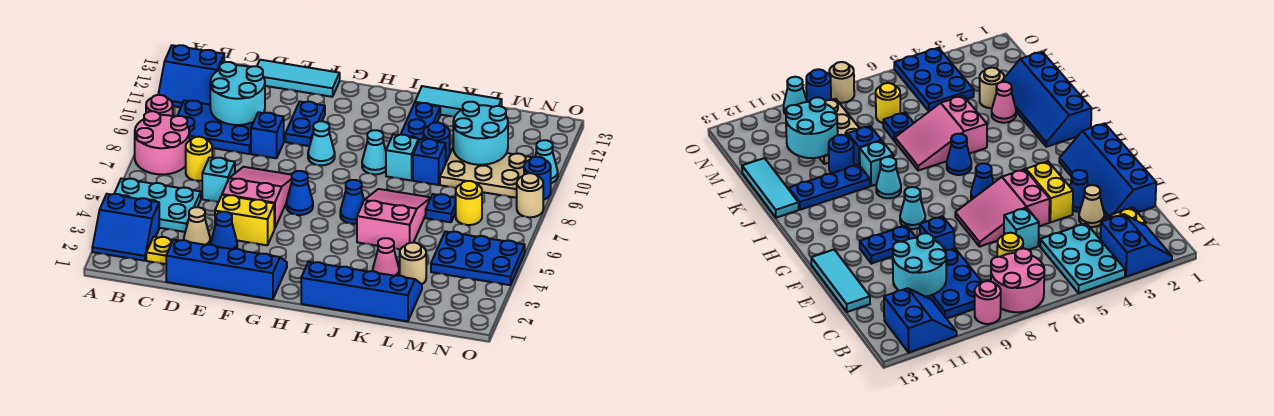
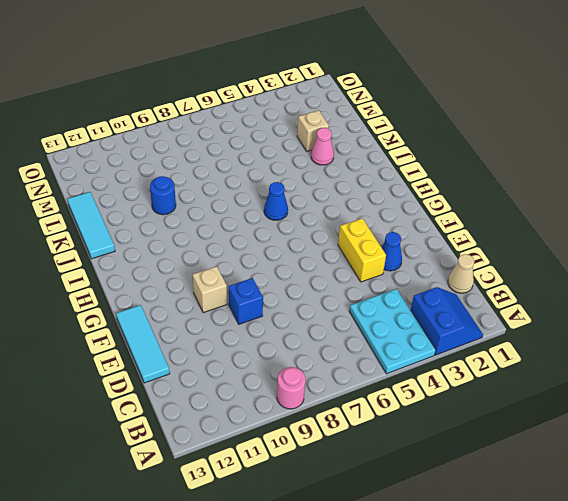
tan 1x1 cone [448,254,475,293] -> tan 1x1 cone moved to [184,207,210,245]
tan 1x1 brick [193,266,227,313] -> blue 1x2 plate [285,102,325,146]
tan 1x1 brick [297,110,329,151] -> tan 1x1 round brick [400,243,426,284]
none -> pink 2x2 round brick [135,111,189,175]
none -> blue 2x2 slope [158,45,224,107]
none -> blue 2x3 plate [177,100,253,154]
none -> yellow 1x1 plate [146,237,173,264]

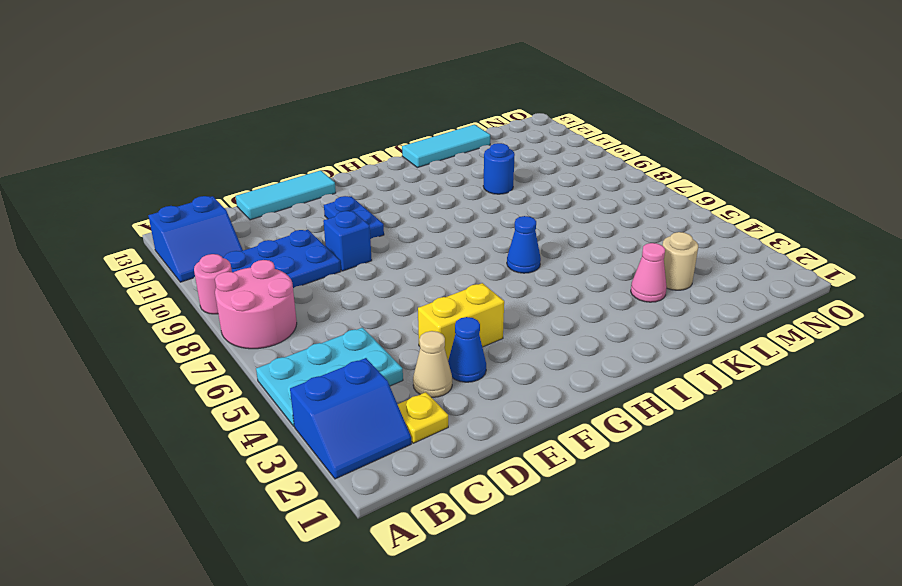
none -> yellow 1x1 round brick [186,137,212,181]
none -> blue 2x4 slope [166,240,287,299]
none -> cyan 1x1 brick [202,158,235,202]
none -> pink 2x3 slope [222,167,292,229]

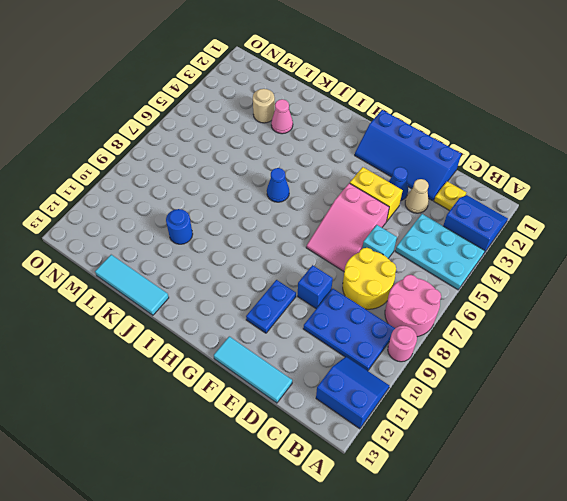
yellow 2x2 round brick [343,248,396,309] -> yellow 1x1 round brick [186,137,212,181]
none -> blue 1x1 cone [286,171,313,215]
none -> cyan 1x1 cone [308,121,335,165]
none -> blue 2x4 slope [301,262,422,321]
none -> cyan 1x1 cone [362,130,386,174]

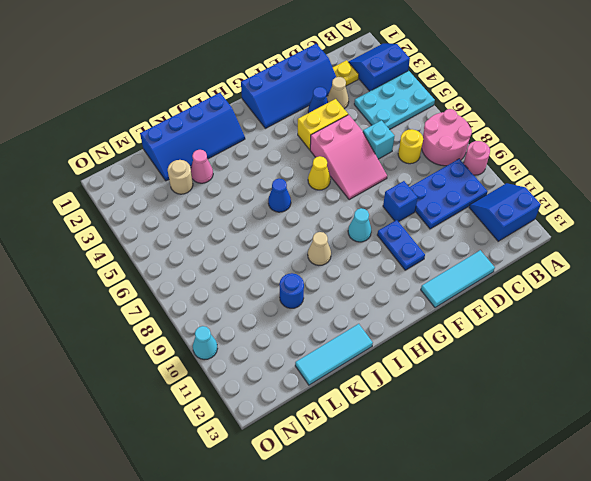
yellow 1x1 cone [308,156,331,190] -> blue 1x1 cone [286,171,313,215]
tan 1x1 cone [308,232,331,265] -> cyan 1x1 cone [362,130,386,174]
none -> pink 2x3 slope [357,189,431,249]
none -> cyan 1x1 brick [386,135,419,181]
none -> blue 1x3 plate [401,103,440,140]
none -> blue 1x1 brick [413,139,446,185]

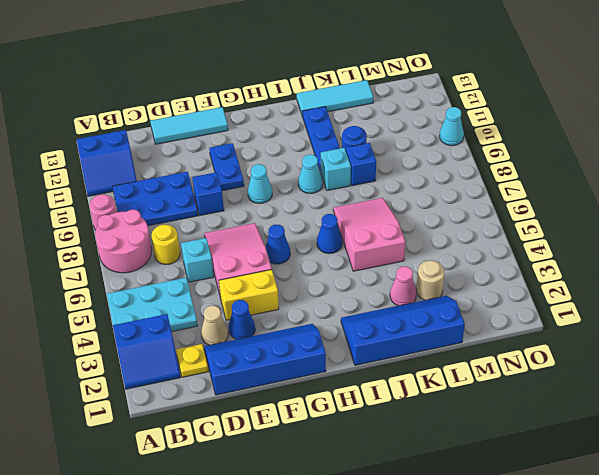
none -> blue 1x1 plate [426,194,456,222]
none -> tan 2x3 plate [440,148,533,198]
none -> blue 2x3 plate [431,231,525,285]
none -> yellow 1x1 round brick [456,181,482,225]

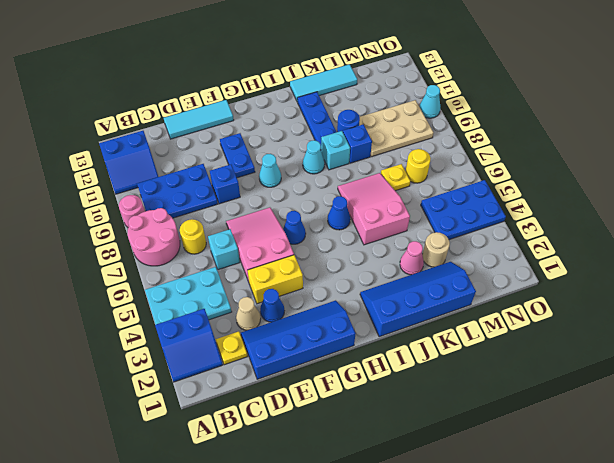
yellow 1x1 plate [381,164,410,191] -> blue 1x1 plate [426,194,456,222]
none -> tan 1x1 round brick [517,173,543,217]
none -> blue 1x1 round brick [524,157,551,200]
none -> cyan 2x2 round brick [210,62,265,125]
none -> cyan 2x2 round brick [453,102,508,165]

